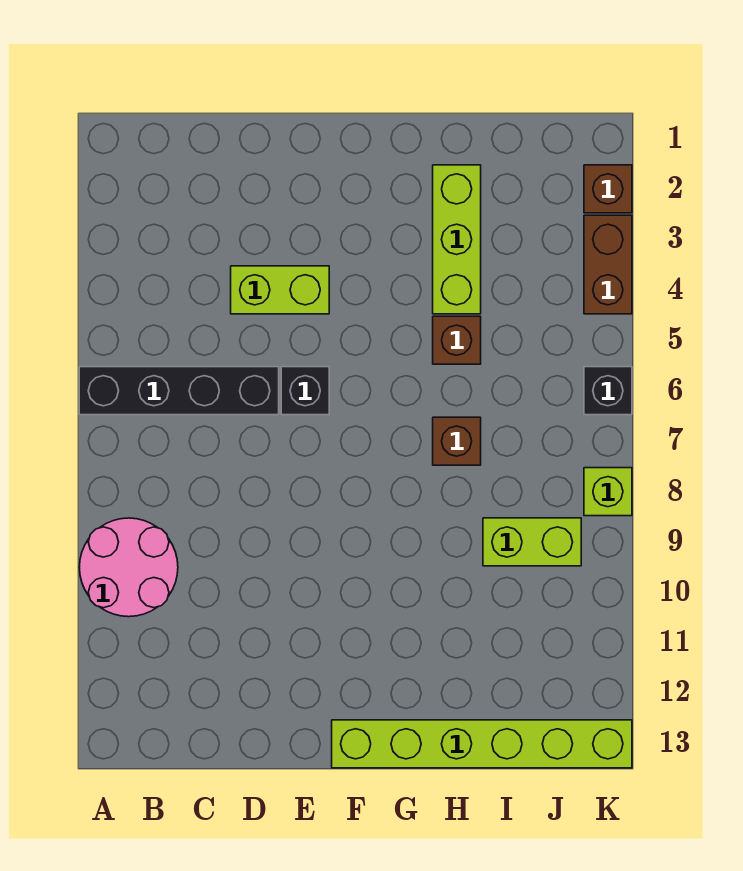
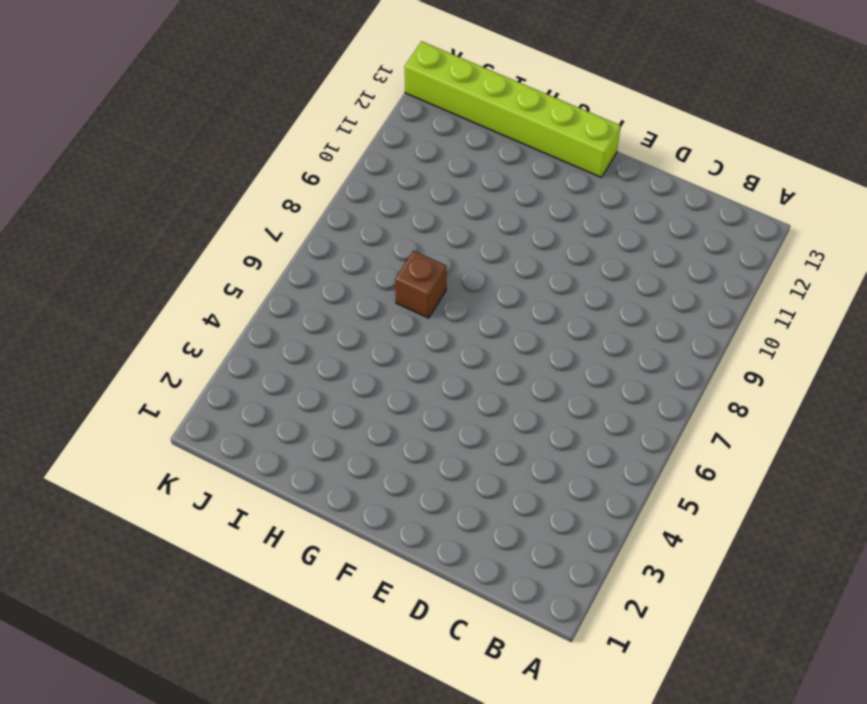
none -> black 1x4 brick [79,367,279,415]
none -> pink 2x2 round brick [79,518,178,617]
none -> lime 1x2 brick [231,266,329,314]

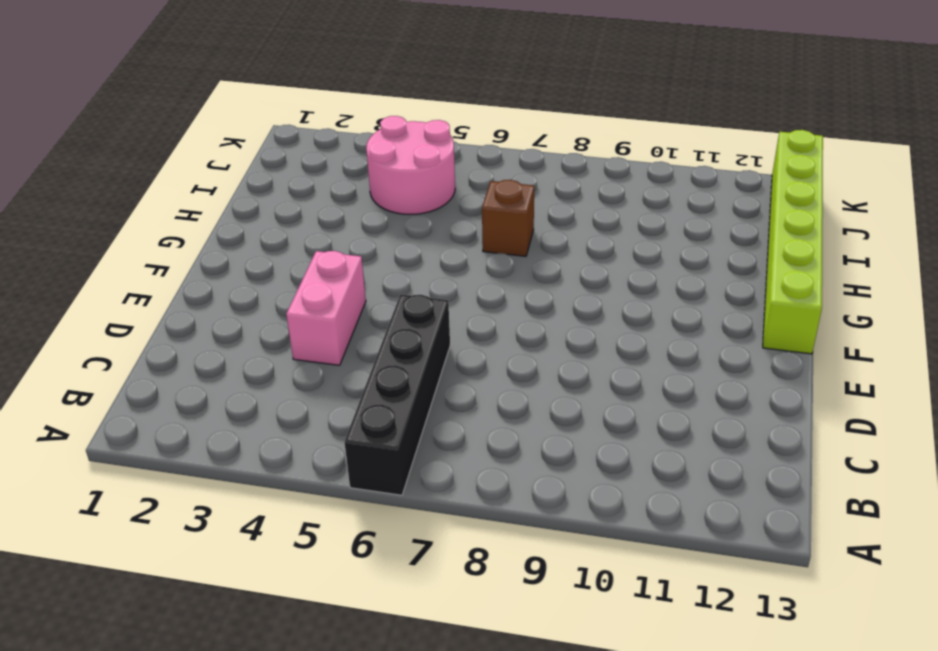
pink 1x2 brick [286,251,366,365] -> lime 1x2 brick [231,266,329,314]
pink 2x2 round brick [366,116,455,215] -> pink 2x2 round brick moved to [79,518,178,617]
none -> black 1x1 brick [281,367,329,415]
none -> lime 1x3 brick [433,165,481,314]
none -> brown 1x1 brick [433,316,481,364]

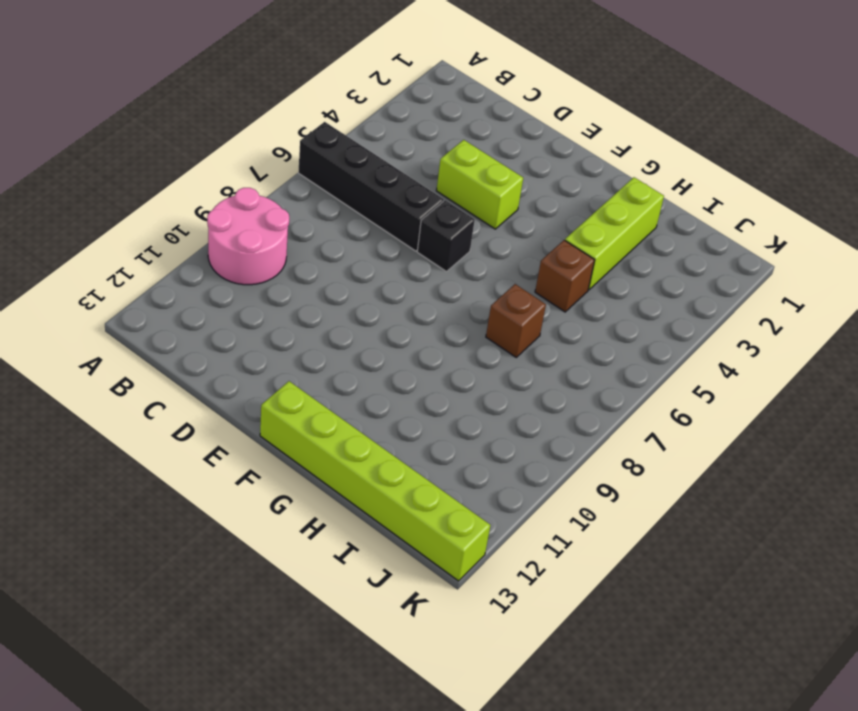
none -> lime 1x2 brick [483,518,581,566]
none -> brown 1x1 brick [584,165,632,213]
none -> brown 1x2 brick [584,215,632,314]

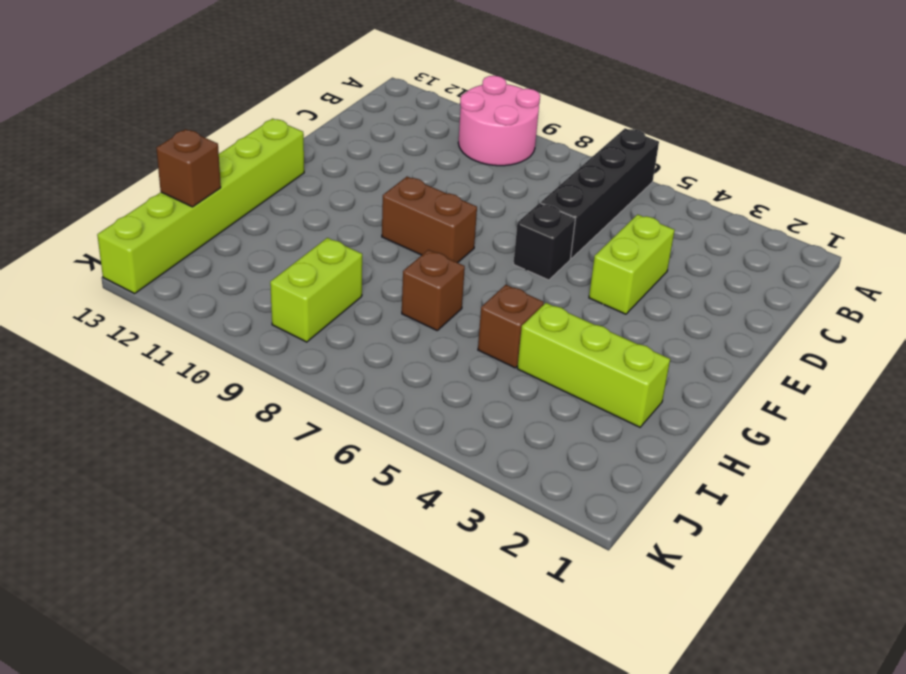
brown 1x2 brick [382,177,477,263] -> brown 1x2 brick moved to [584,215,632,314]
brown 1x1 brick [156,129,221,207] -> brown 1x1 brick moved to [584,165,632,213]
none -> black 1x1 brick [584,367,632,415]
none -> lime 1x1 brick [584,468,632,516]

